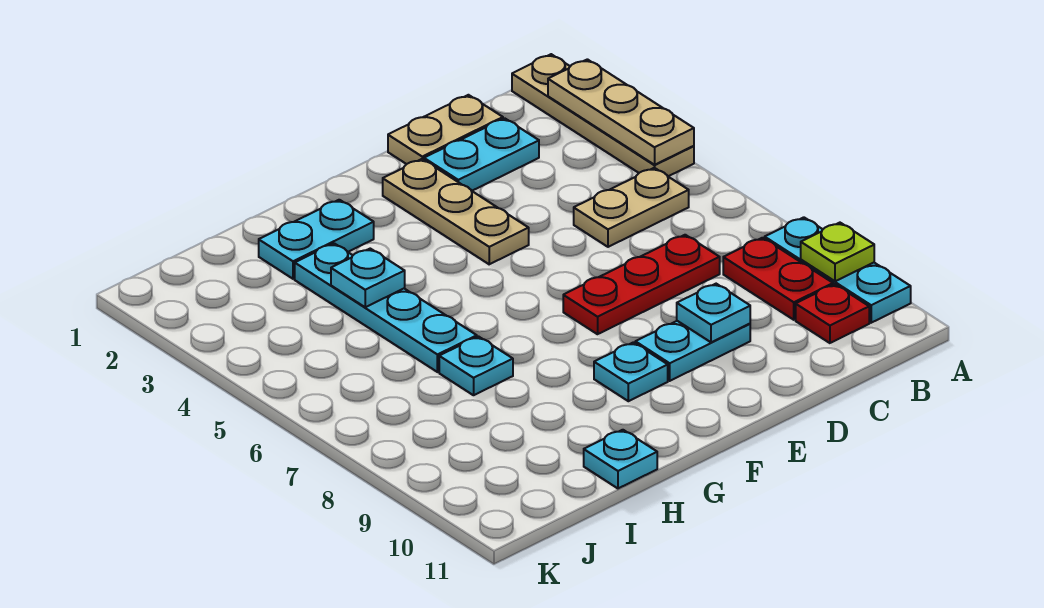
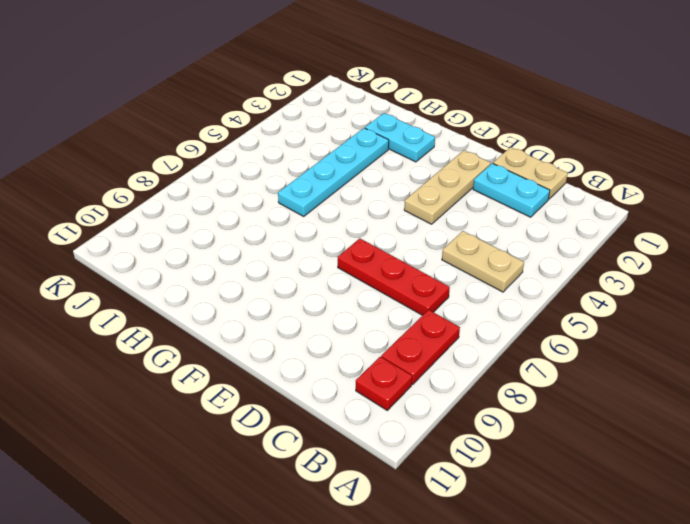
none -> tan 1x4 plate [512,54,694,176]
none -> cyan 1x3 plate [765,217,911,323]
none -> cyan 1x2 plate [635,321,750,381]

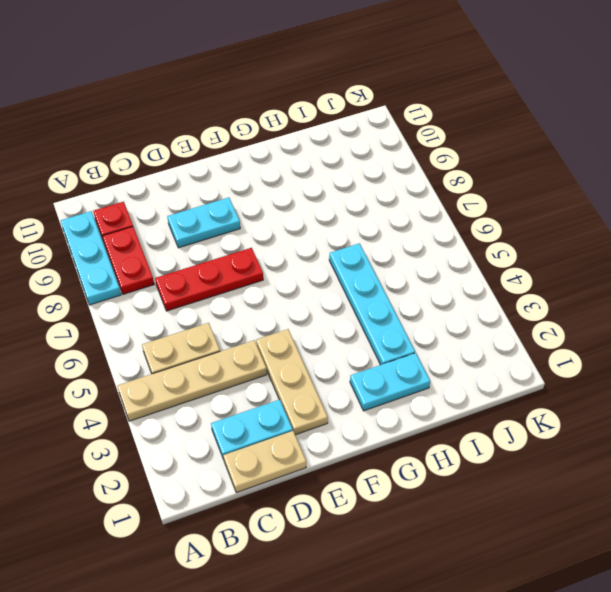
tan 1x4 plate [117,340,267,421] -> tan 1x4 plate turned to [512,54,694,176]
none -> cyan 1x1 plate [594,342,668,401]
none -> cyan 1x1 plate [439,337,513,395]
none -> cyan 1x1 plate [584,430,657,488]

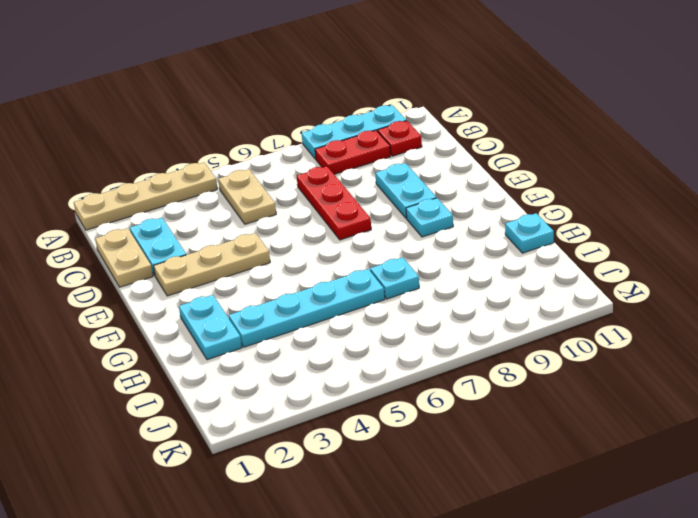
none -> tan 1x3 plate [548,59,694,165]
none -> lime 1x1 plate [801,223,874,281]
none -> cyan 1x1 plate [677,284,750,342]

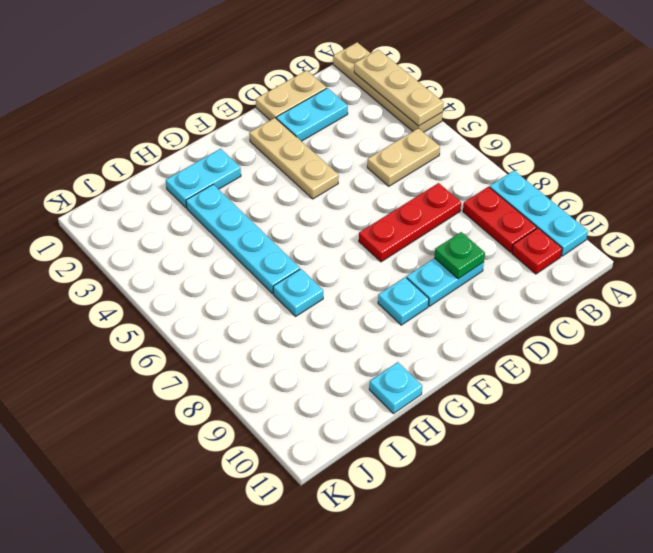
green 1x1 plate [434,232,485,279] -> cyan 1x1 plate [677,284,750,342]
none -> lime 1x1 plate [801,223,874,281]
none -> cyan 1x1 plate [331,249,405,307]

